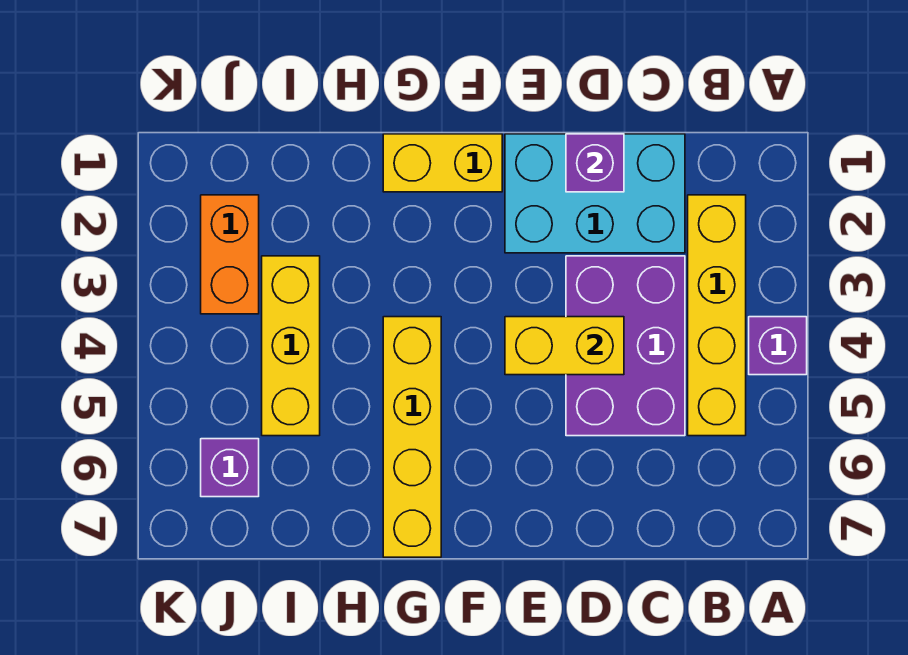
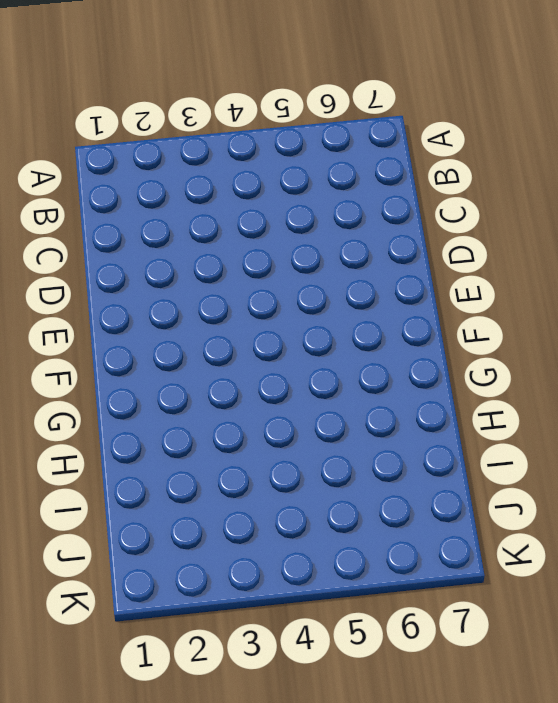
none -> purple 1x1 brick [749,317,807,375]
none -> yellow 1x4 brick [688,195,746,436]

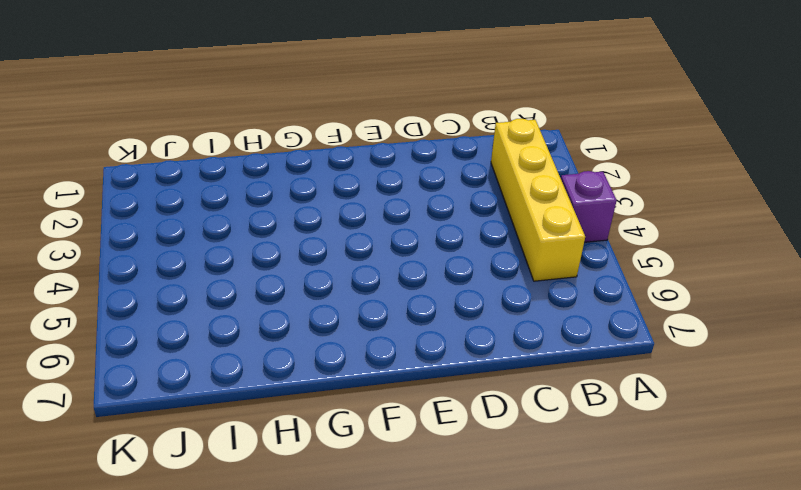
none -> cyan 2x3 brick [505,134,685,253]
none -> purple 2x3 brick [566,256,685,436]

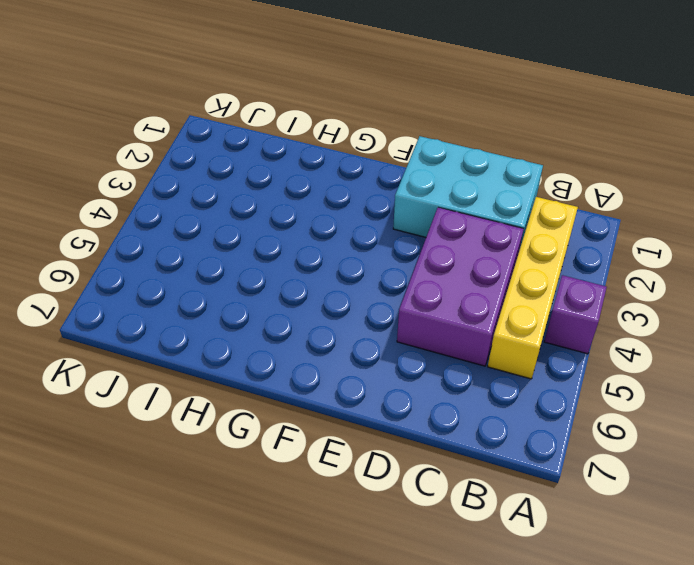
none -> yellow 1x2 brick [383,134,502,192]
none -> yellow 1x4 brick [383,317,441,557]

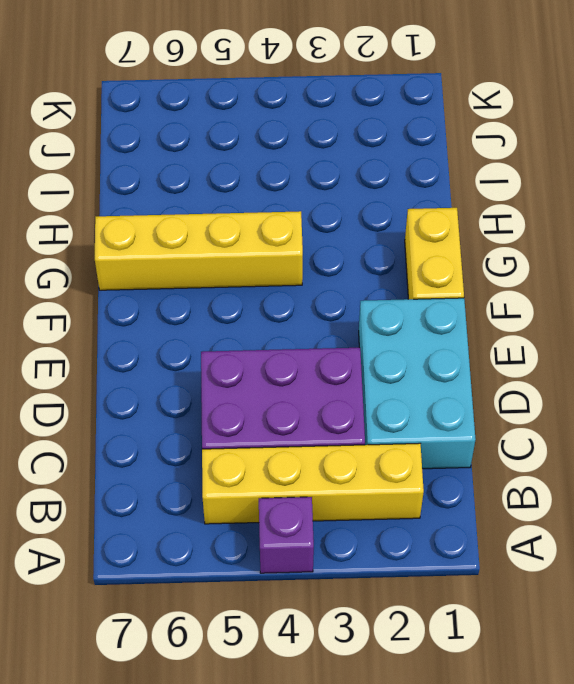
none -> yellow 1x3 brick [262,256,320,436]
none -> orange 1x2 brick [201,195,259,314]

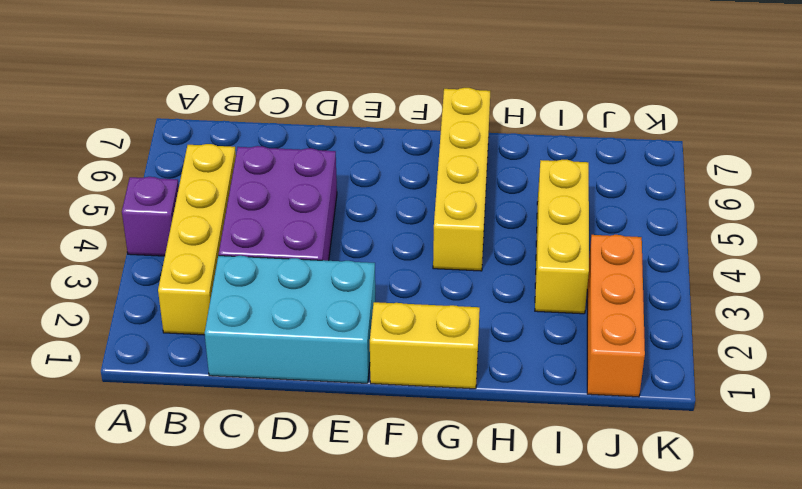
orange 1x3 brick [587,235,645,397] -> orange 1x2 brick [201,195,259,314]
none -> purple 1x1 brick [201,439,259,497]
none -> purple 1x1 brick [566,134,624,192]

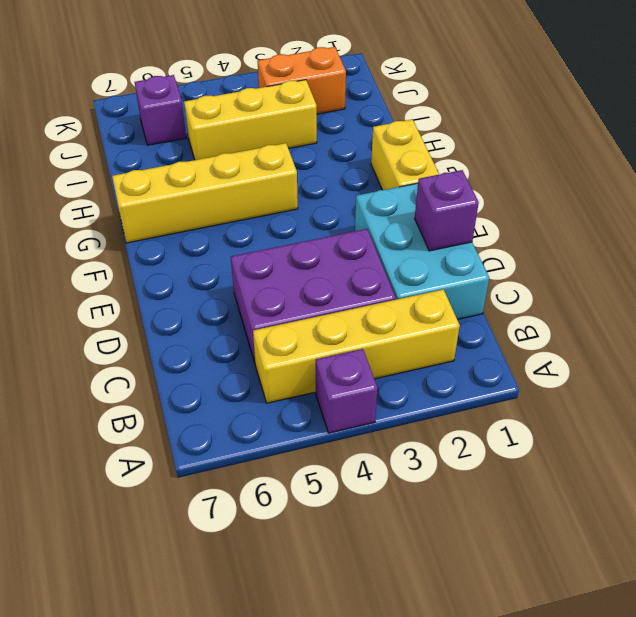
none -> yellow 1x2 brick [505,317,624,375]

